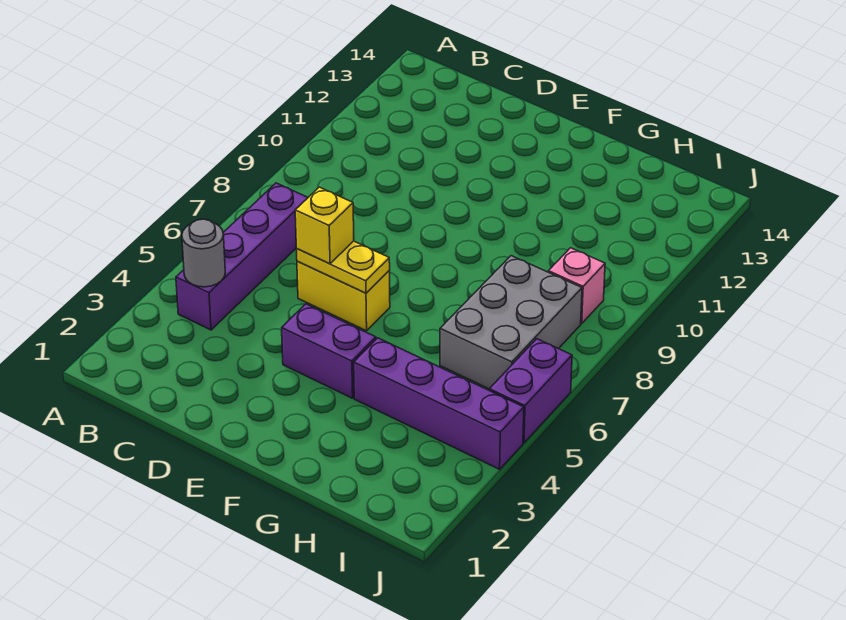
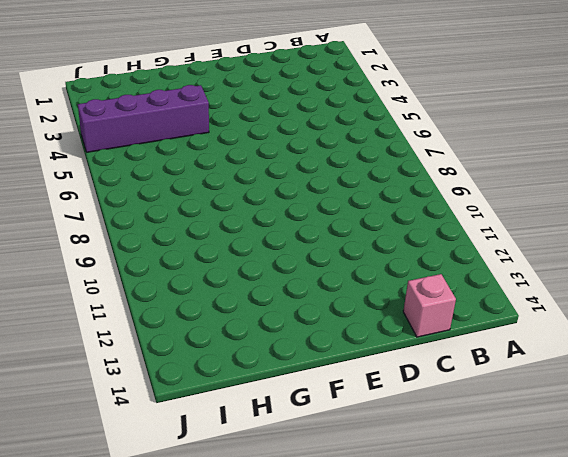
pink 1x1 brick [403,274,456,337] -> pink 1x1 brick moved to [548,248,605,324]
none -> purple 1x4 brick [176,183,308,330]
none -> yellow 1x2 brick [297,261,390,331]

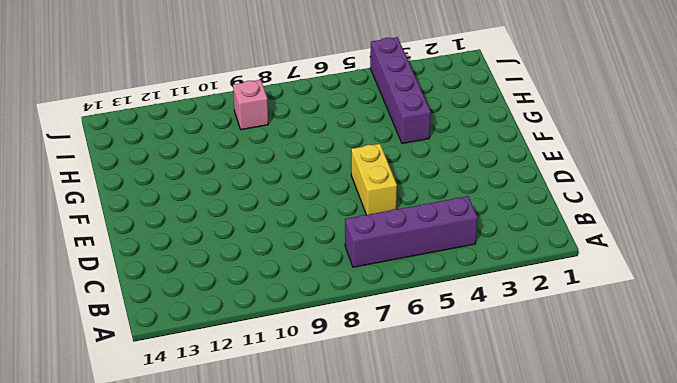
none -> purple 1x2 brick [282,304,376,398]
none -> grey 2x3 brick [440,256,582,389]

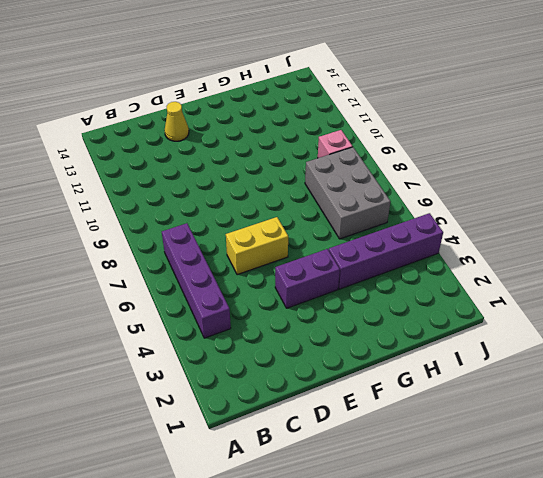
yellow 1x1 cone [165,102,189,141] -> none
none -> purple 1x2 brick [489,339,572,443]
none -> grey 1x1 round brick [182,219,225,287]

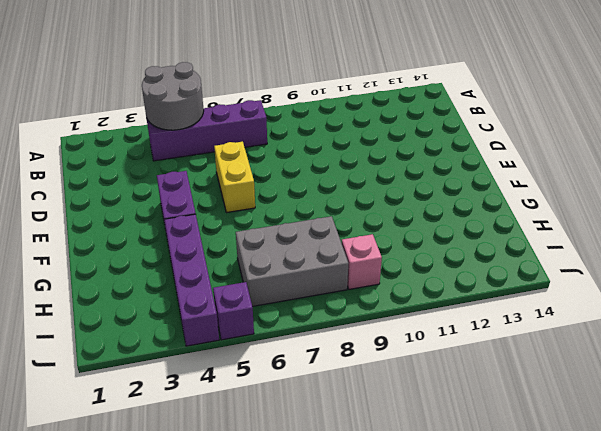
grey 2x2 round brick [142,62,204,130] -> grey 1x1 round brick [182,219,225,287]
purple 1x1 brick [213,282,254,340] -> purple 1x2 brick [489,339,572,443]
none -> yellow 1x2 plate [297,241,390,293]
none -> yellow 1x1 brick [295,187,354,264]

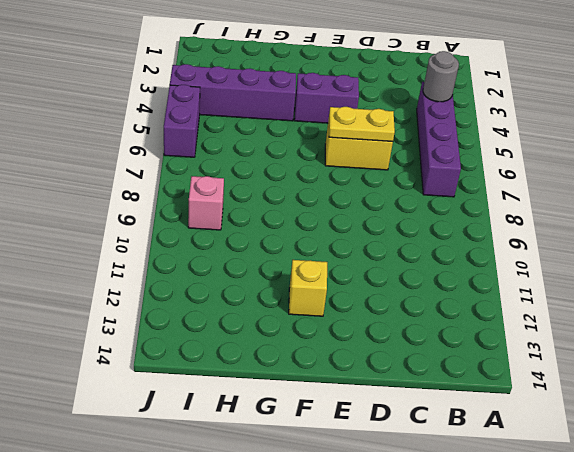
yellow 1x1 brick [289,260,327,316] -> yellow 1x1 brick moved to [295,187,354,264]
none -> grey 2x3 brick [440,256,582,389]

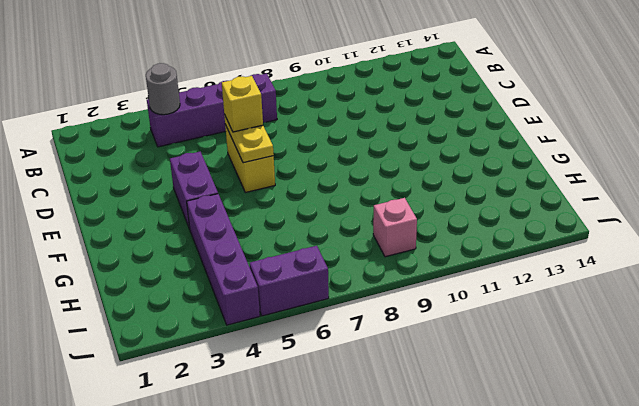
none -> grey 2x3 brick [440,256,582,389]

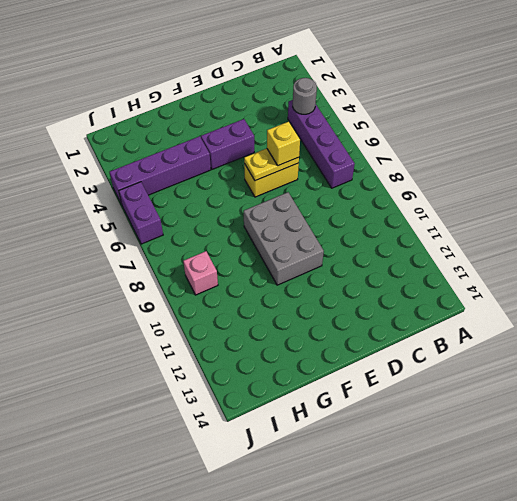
grey 2x3 brick [244,192,324,285] -> grey 2x3 brick moved to [440,256,582,389]

